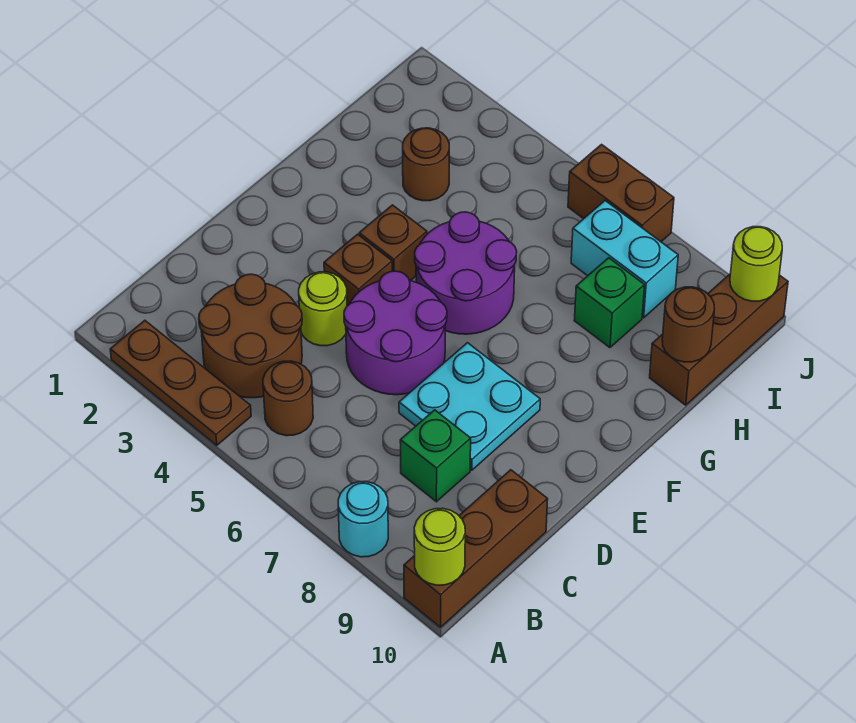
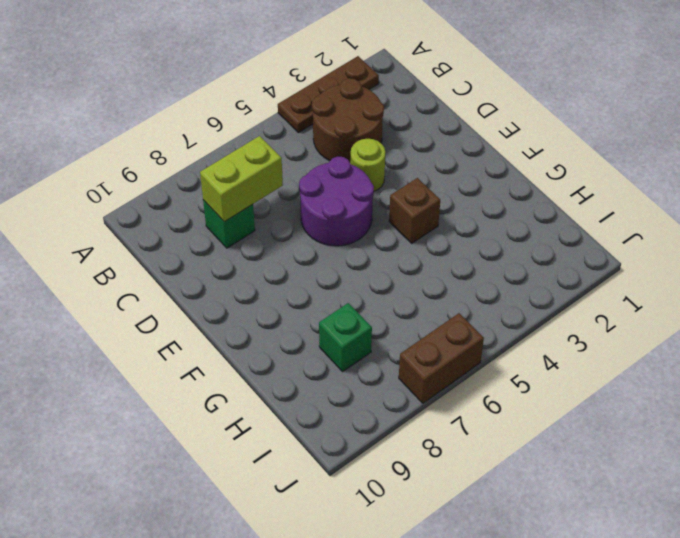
lime 1x2 brick [200,136,283,222] -> none
none -> cyan 1x1 round brick [338,482,388,557]
none -> brown 1x3 brick [404,470,548,627]
none -> brown 1x1 round brick [263,361,313,436]

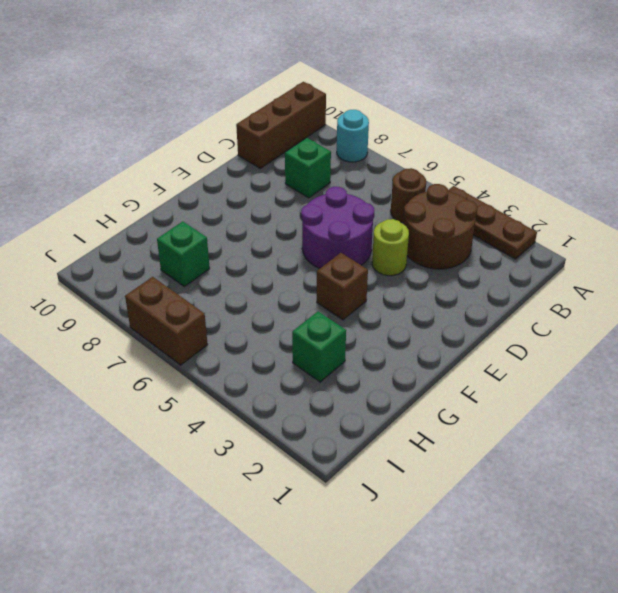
green 1x1 brick [292,311,346,382] -> brown 1x1 round brick [403,128,449,201]
none -> cyan 2x2 plate [399,343,540,470]
none -> brown 1x1 brick [324,234,392,306]
none -> purple 2x2 round brick [415,212,517,334]

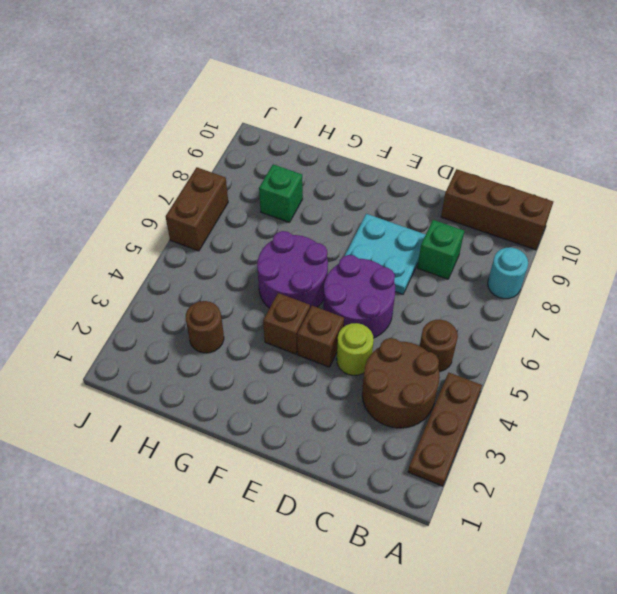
none -> brown 1x3 brick [650,273,788,405]
none -> cyan 1x2 brick [571,201,678,318]
none -> lime 1x1 round brick [414,508,465,585]

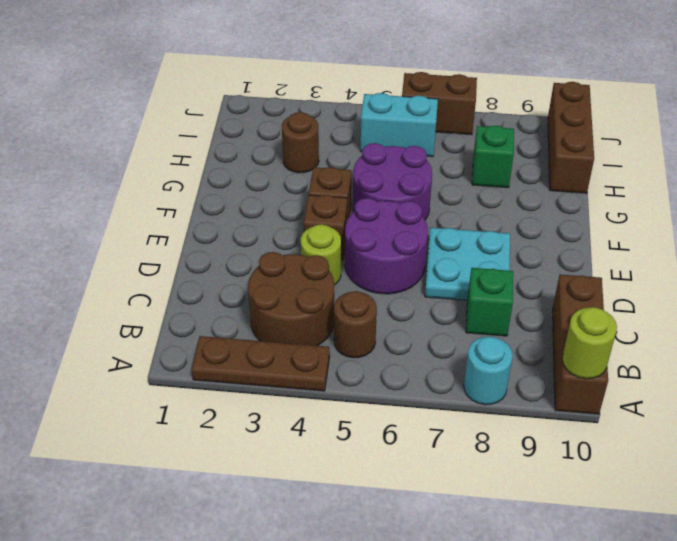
cyan 1x2 brick [360,93,438,157] -> cyan 1x2 brick moved to [571,201,678,318]
none -> brown 1x1 round brick [662,287,715,362]
none -> lime 1x1 round brick [730,227,782,301]

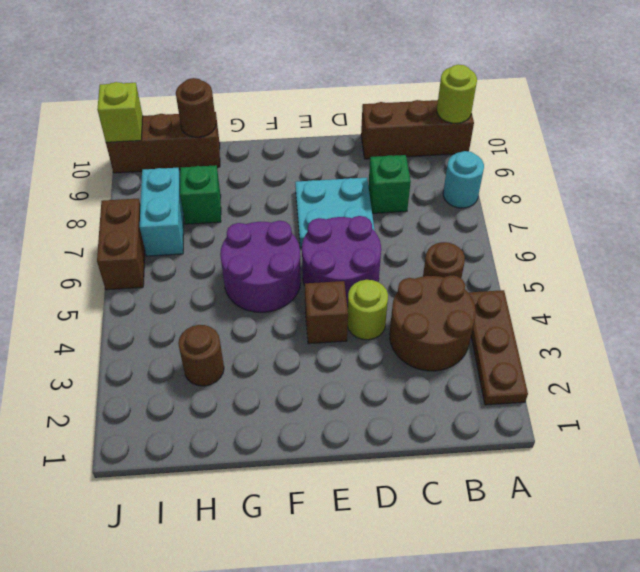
lime 1x1 brick [97,82,143,142] -> lime 1x1 round brick [730,227,782,301]
none -> brown 1x1 brick [359,205,427,281]

